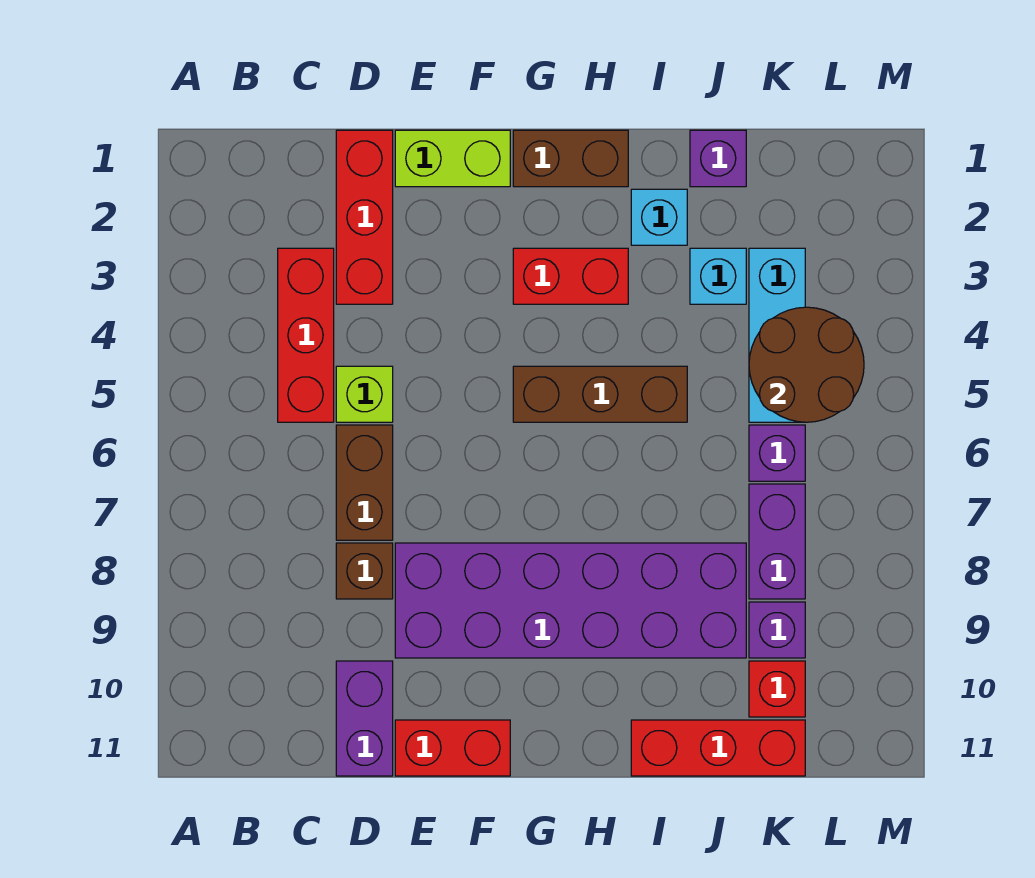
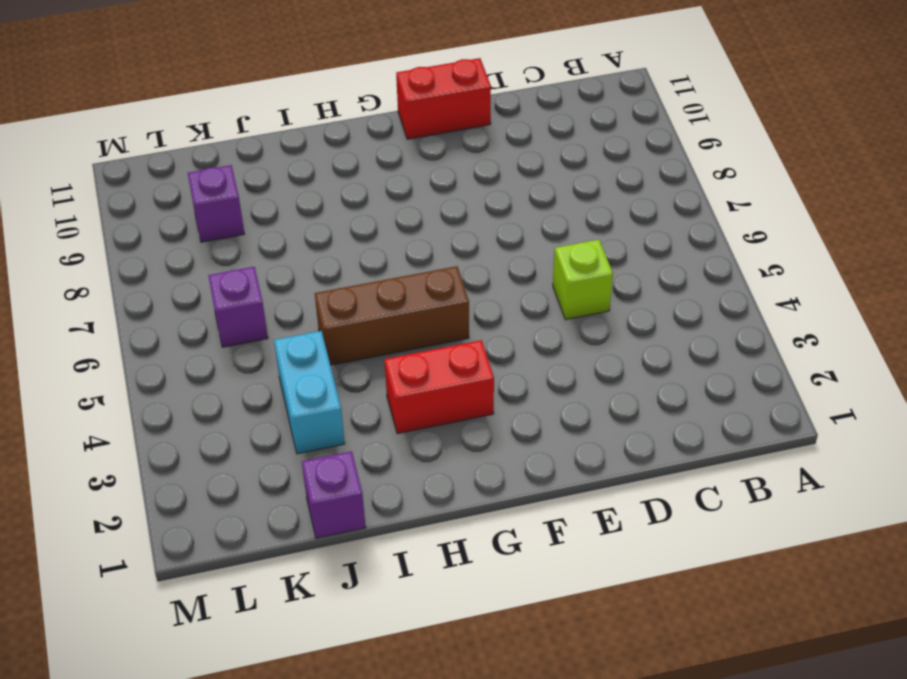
cyan 1x2 brick [274,331,345,454] -> cyan 1x1 brick [690,248,746,304]
none -> red 1x3 brick [278,248,334,422]
none -> red 1x3 brick [336,130,393,304]
none -> brown 1x2 brick [336,425,393,540]

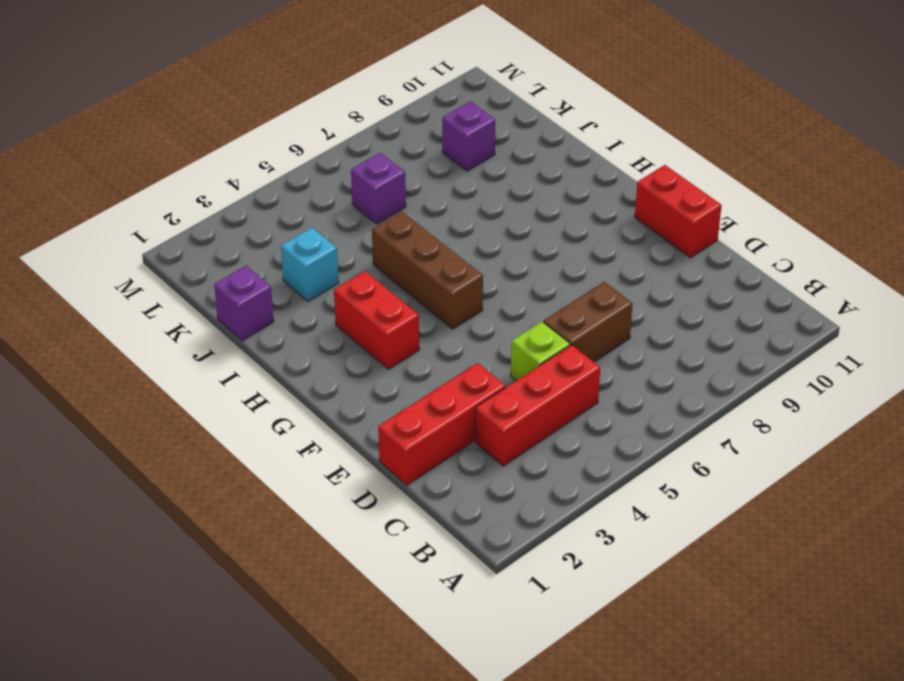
none -> brown 1x1 brick [336,543,393,599]
none -> purple 1x2 brick [336,661,393,776]
none -> lime 1x2 brick [395,130,510,187]

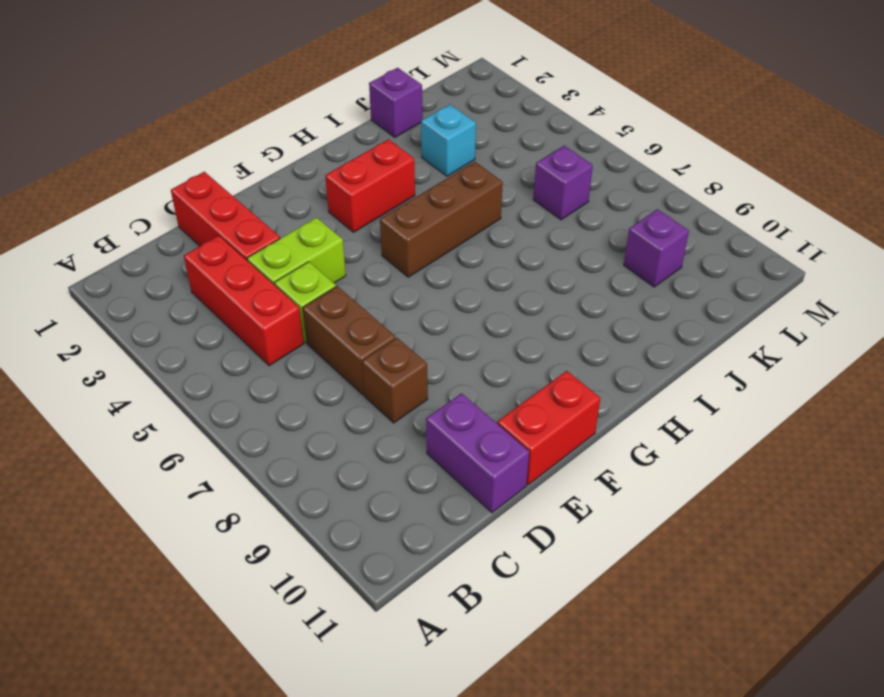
lime 1x2 brick [247,218,346,285] -> lime 1x2 brick moved to [395,130,510,187]
none -> purple 2x6 brick [395,543,746,658]
none -> brown 1x2 brick [513,130,628,187]
none -> cyan 1x1 brick [631,189,687,245]

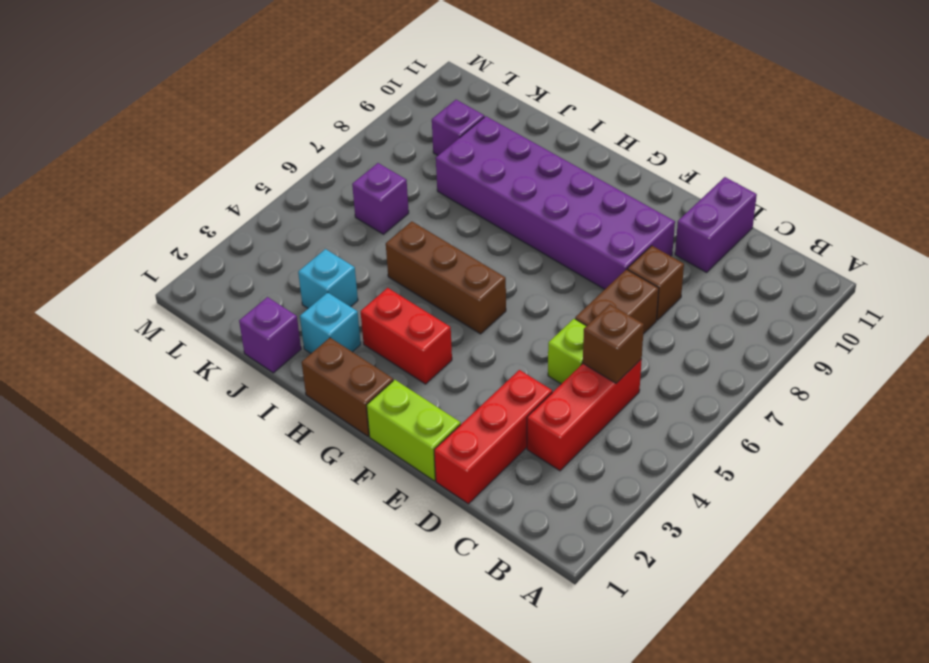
brown 1x1 brick [583,304,644,383] -> none
none -> red 1x2 brick [395,720,510,776]
none -> red 1x3 brick [631,720,805,776]
none -> cyan 1x3 brick [749,248,805,422]

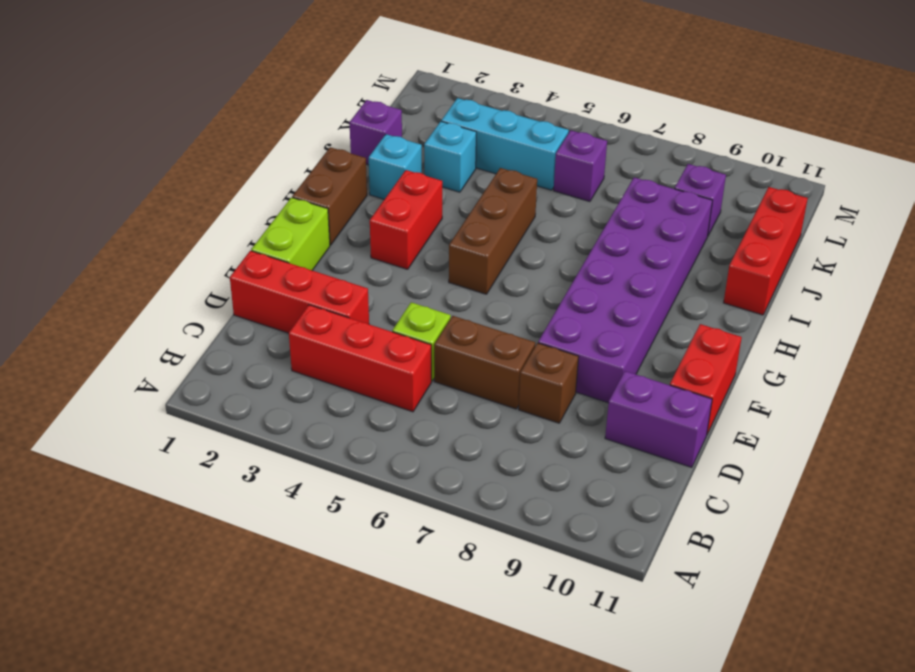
none -> purple 1x2 brick [749,484,805,599]
none -> red 1x1 brick [749,661,805,717]
none -> brown 2x2 round brick [749,307,864,422]

